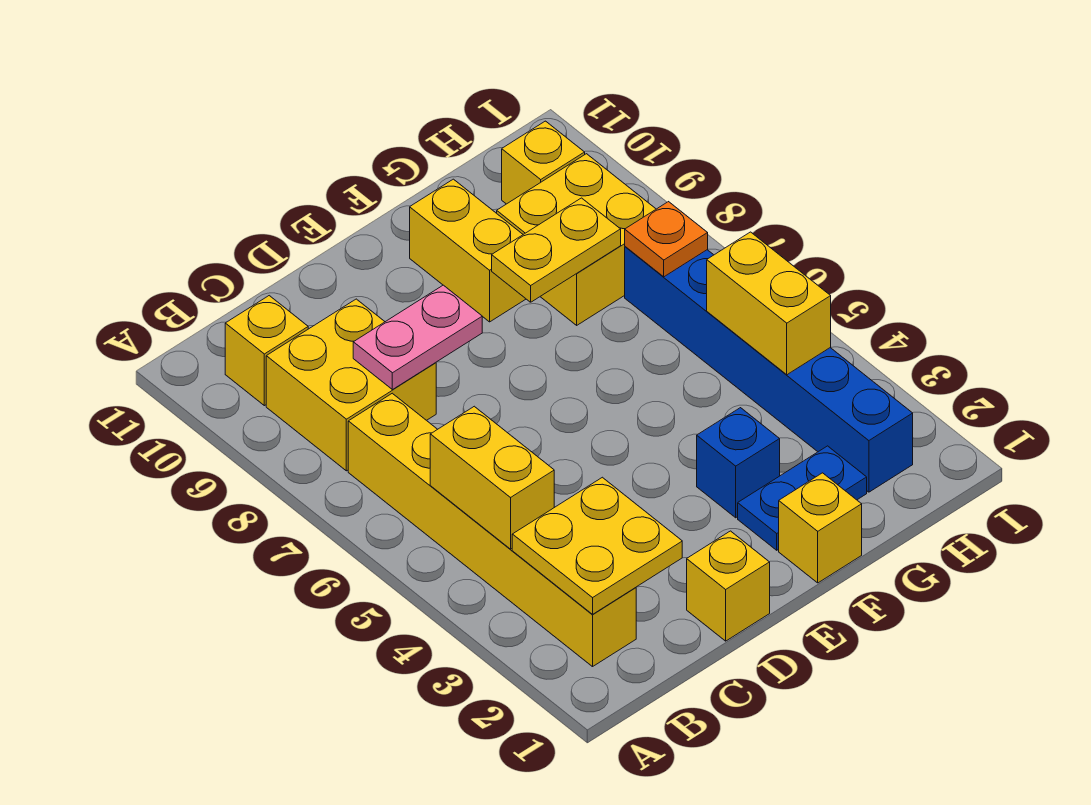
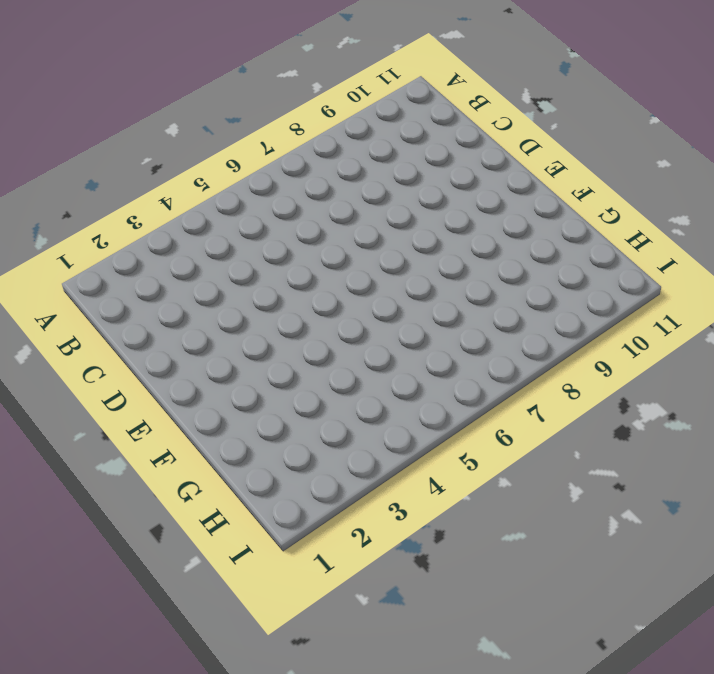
none -> yellow 1x6 brick [348,393,636,667]
none -> yellow 2x2 brick [266,299,436,471]
none -> yellow 1x1 brick [225,296,308,406]

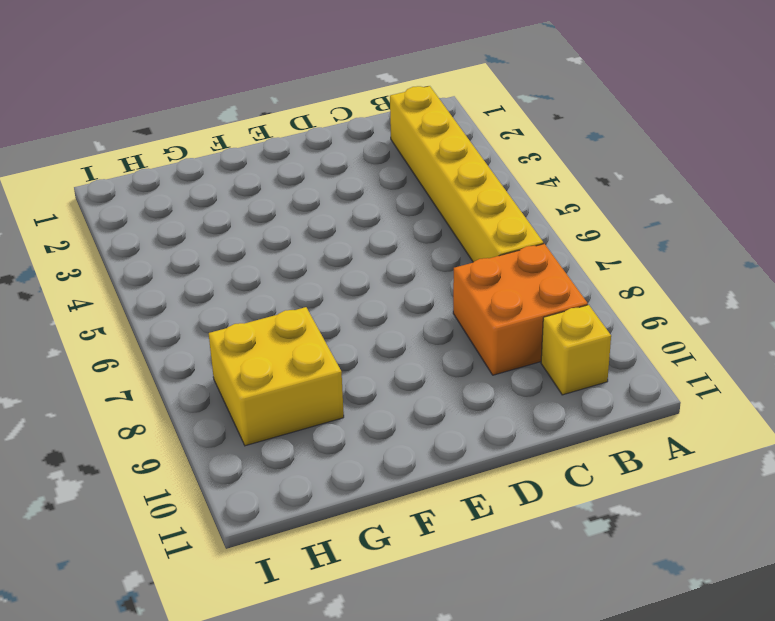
orange 2x2 brick [453,244,588,375] -> yellow 2x2 brick [266,299,436,471]
none -> yellow 1x1 brick [687,531,770,641]
none -> yellow 1x1 brick [779,473,862,583]
none -> blue 1x2 plate [738,446,867,550]

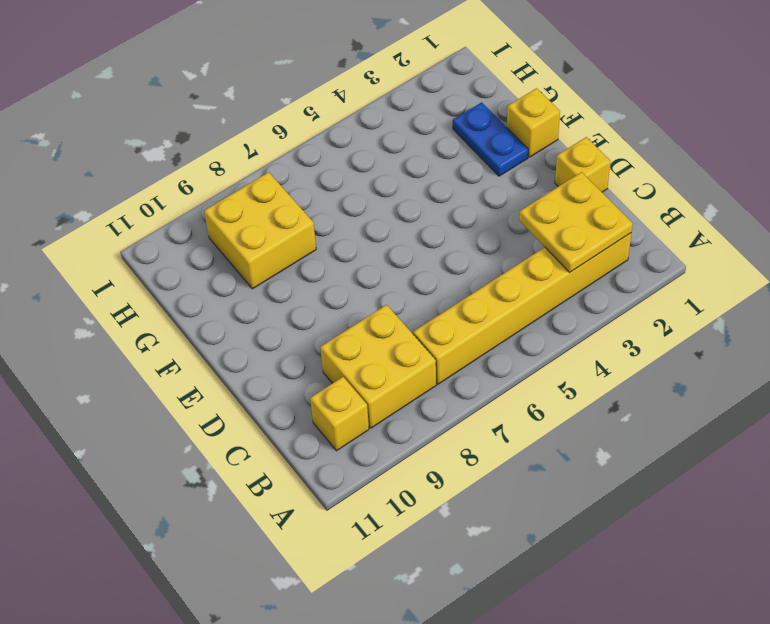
none -> blue 1x1 brick [697,408,780,518]
none -> yellow 1x2 brick [410,179,526,322]
none -> blue 1x6 brick [625,247,913,492]

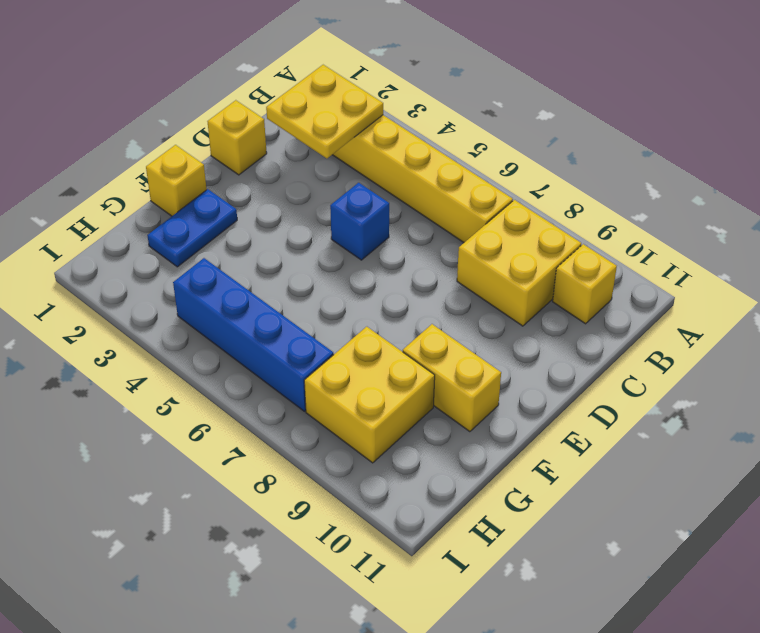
blue 1x1 brick [330,183,389,260] -> blue 1x1 brick moved to [697,408,780,518]
blue 1x4 brick [173,258,334,411] -> blue 1x6 brick [625,247,913,492]
none -> yellow 1x1 brick [502,121,585,204]
none -> yellow 1x2 brick [430,406,554,549]
none -> pink 1x2 plate [353,285,482,390]

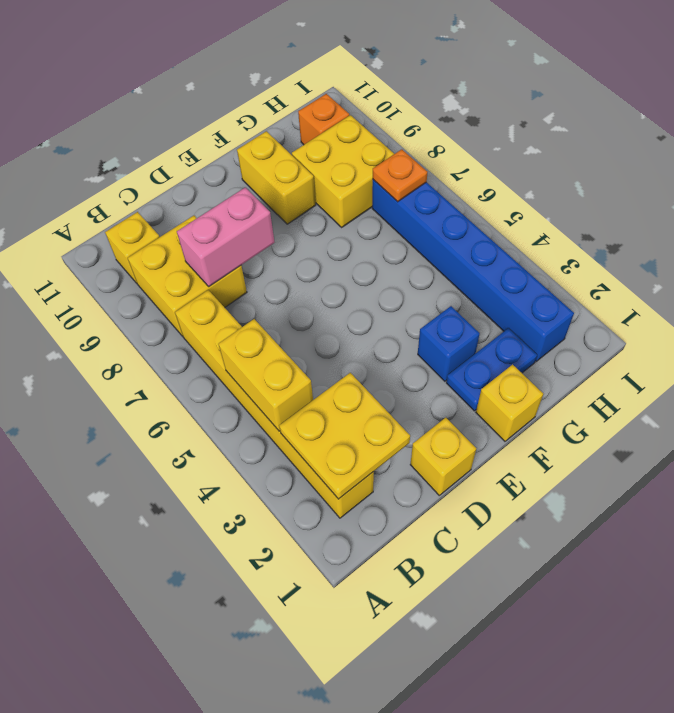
pink 1x2 brick [177,187,275,286] -> pink 1x2 plate [353,285,482,390]
orange 1x1 brick [298,94,349,145] -> yellow 1x1 brick [502,121,585,204]
none -> yellow 1x2 plate [492,198,621,302]
none -> yellow 1x2 brick [707,232,831,375]

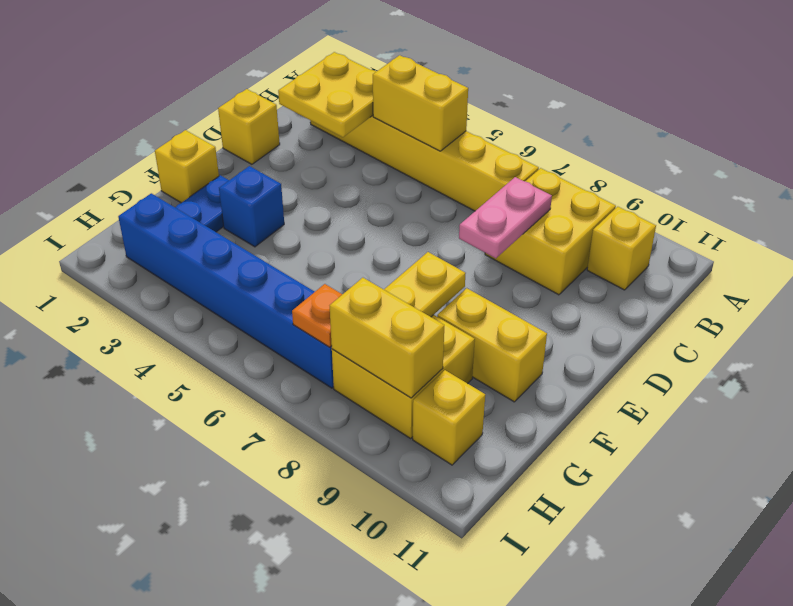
yellow 1x2 brick [330,278,444,398] -> yellow 1x2 brick moved to [707,232,831,375]

